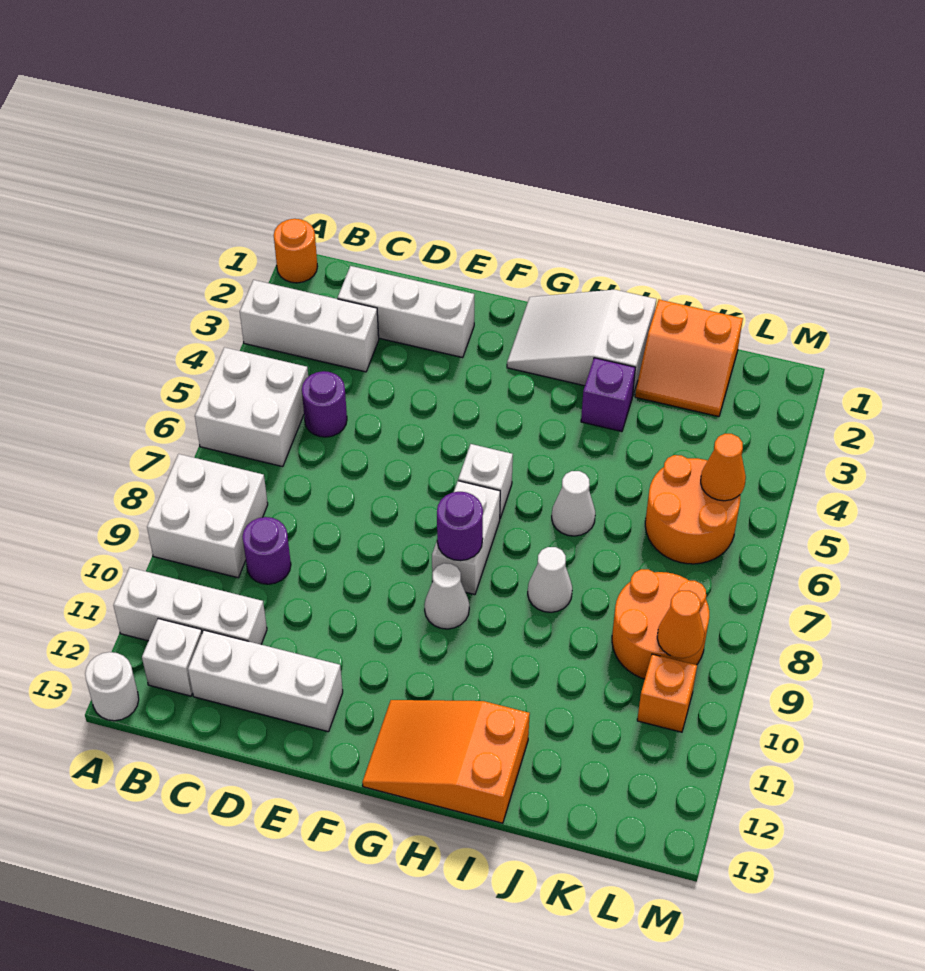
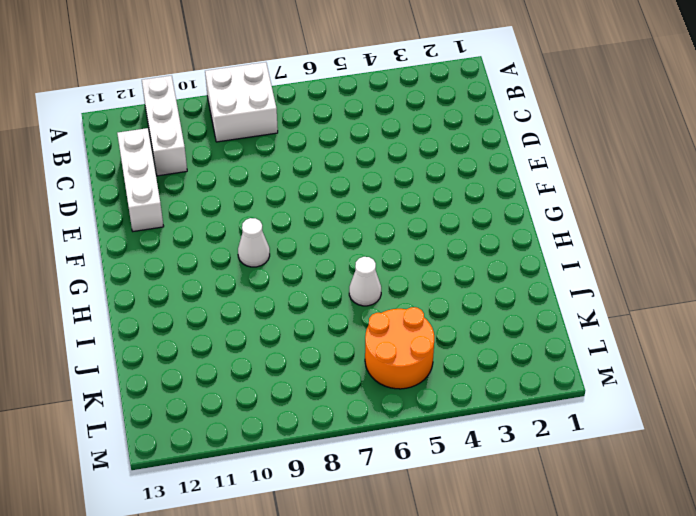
none -> orange 1x1 round brick [274,219,317,283]
none -> white 1x3 brick [240,280,379,372]
none -> white 2x2 brick [195,347,308,467]

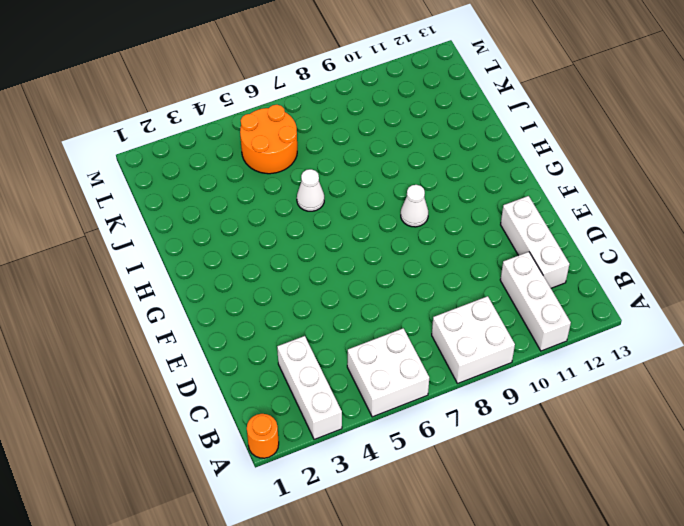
none -> white 1x1 round brick [85,652,139,721]
none -> white 1x1 brick [142,619,202,696]
none -> white 1x3 brick [338,266,474,358]

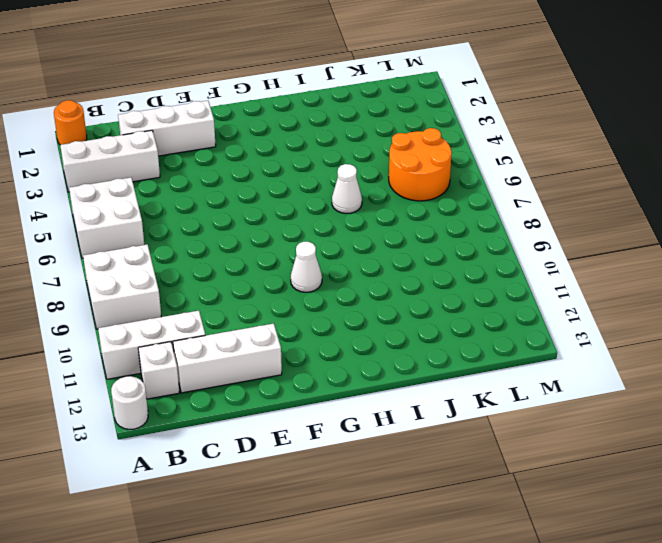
none -> purple 1x1 round brick [302,371,347,437]
none -> purple 1x1 round brick [242,517,291,584]
none -> white 2x3 slope [507,290,656,395]

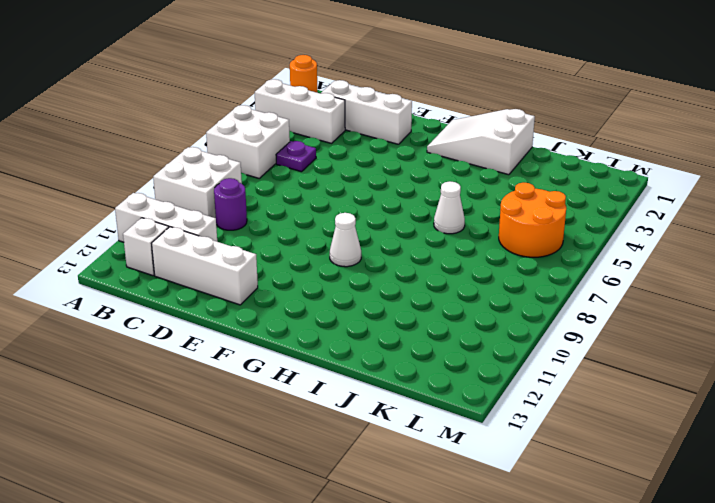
purple 1x1 plate [276,141,316,172] -> purple 1x1 round brick [302,371,347,437]
none -> white 1x1 round brick [85,652,139,721]
none -> white 1x1 brick [458,444,513,518]
none -> white 1x2 brick [432,481,500,595]

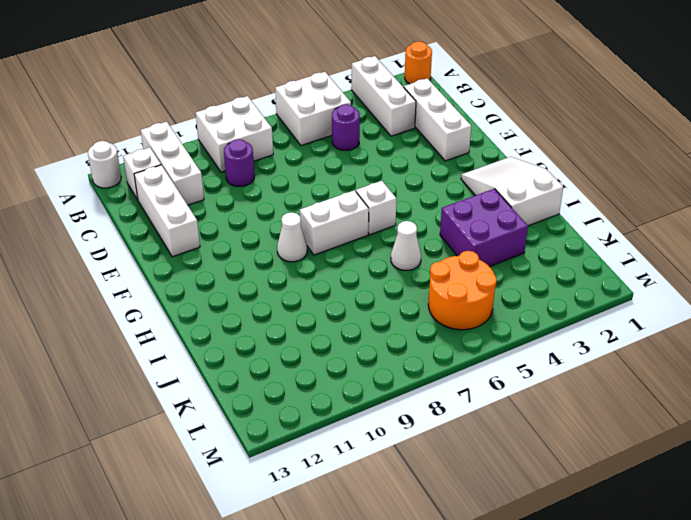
purple 2x2 brick [440,189,528,267] -> purple 1x1 brick [581,358,636,432]
none -> orange 2x3 slope [362,700,530,823]
none -> white 1x1 cone [528,547,572,612]
none -> orange 2x2 slope [635,300,743,417]

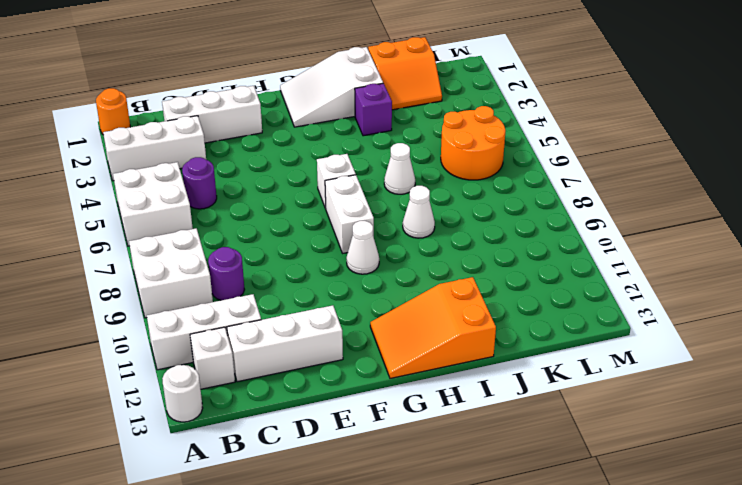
none -> orange 2x2 round brick [612,569,709,679]
none -> orange 1x1 brick [637,654,697,732]
none -> purple 1x1 round brick [437,492,483,561]

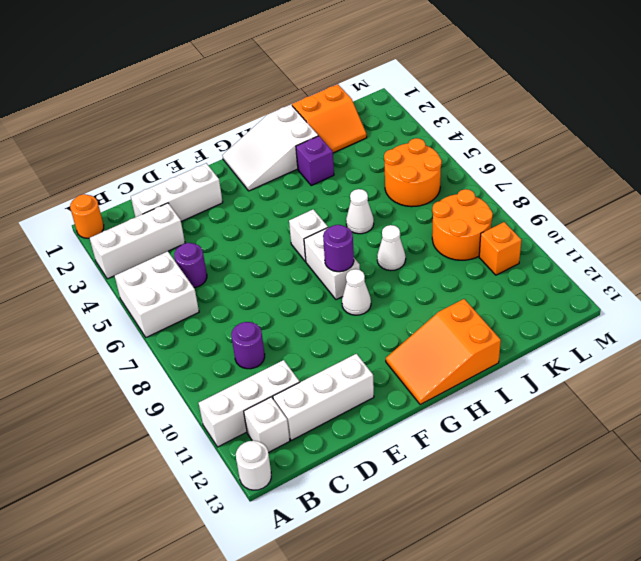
none -> white 2x2 brick [147,454,268,578]
none -> orange 1x1 cone [701,434,746,501]
none -> orange 1x1 cone [657,591,704,658]

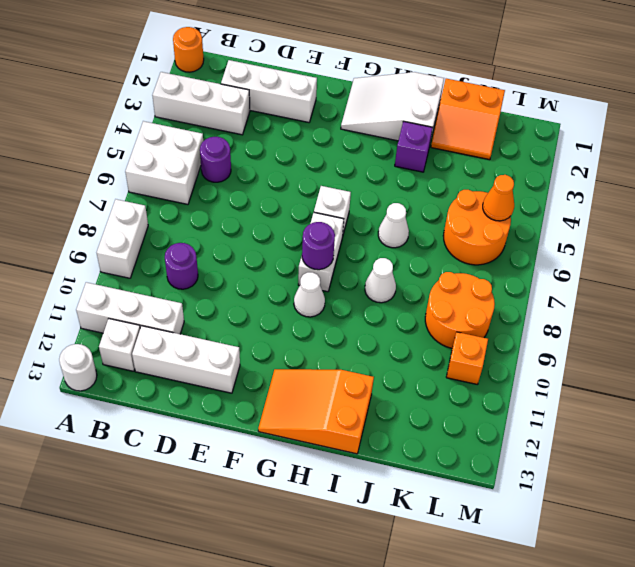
white 1x2 brick [97,199,148,278] -> white 2x2 brick [147,454,268,578]
none -> orange 1x1 cone [657,591,704,658]

